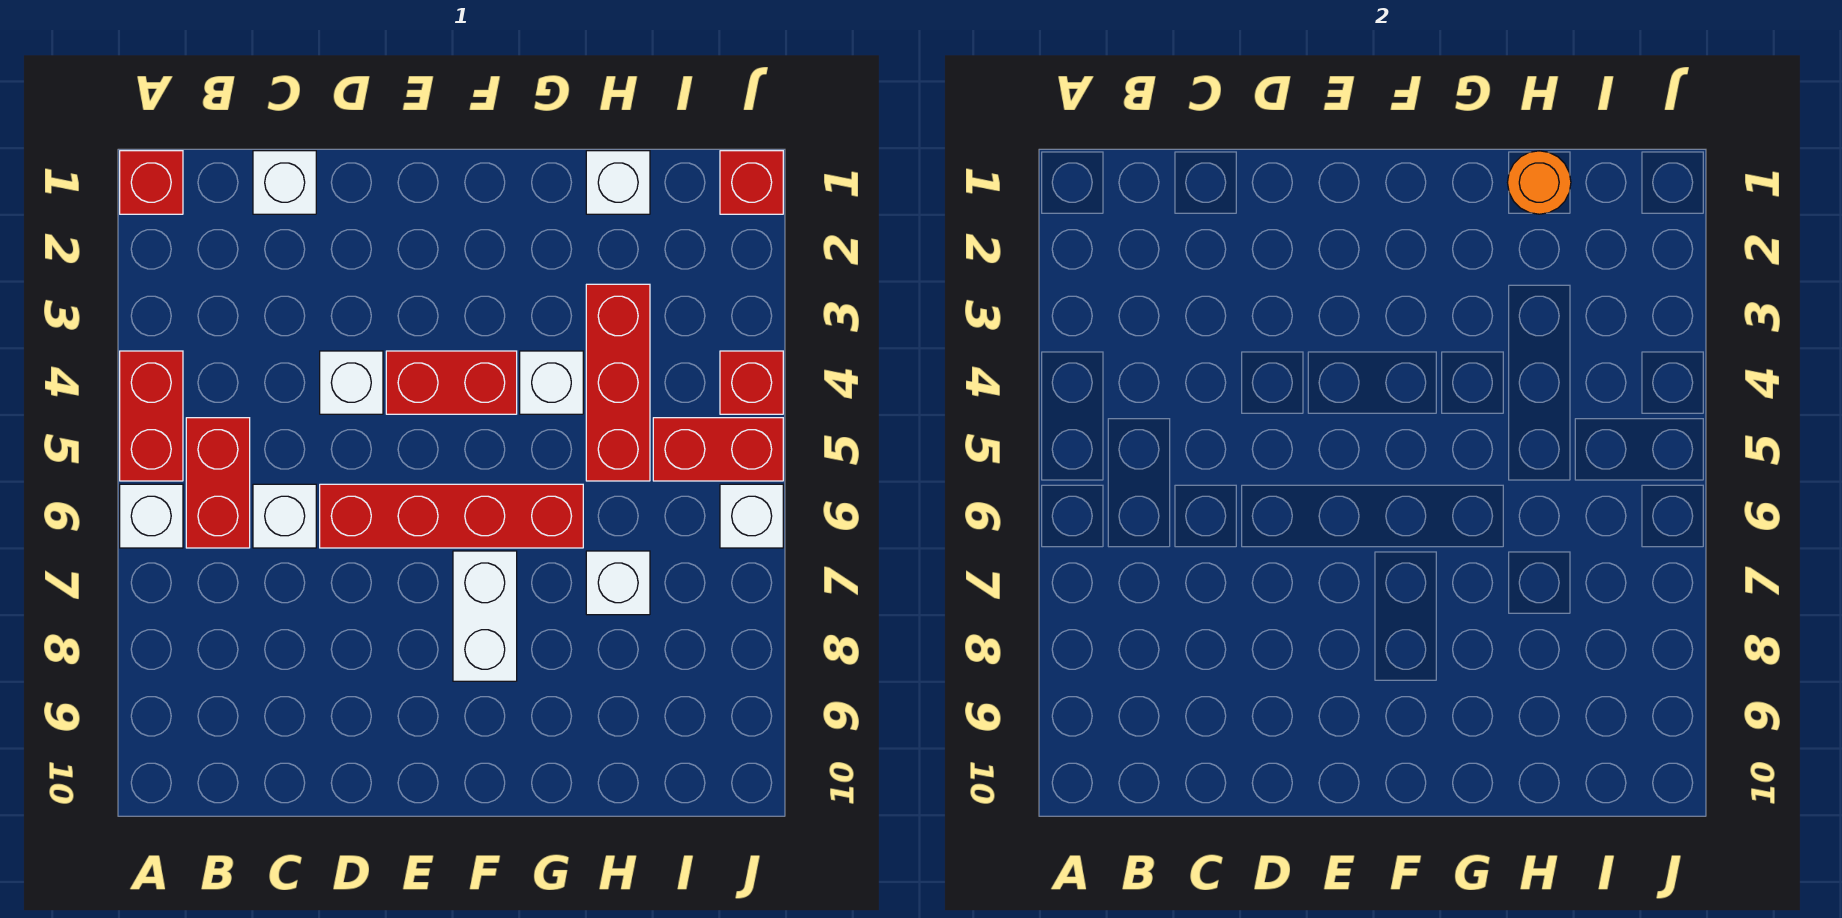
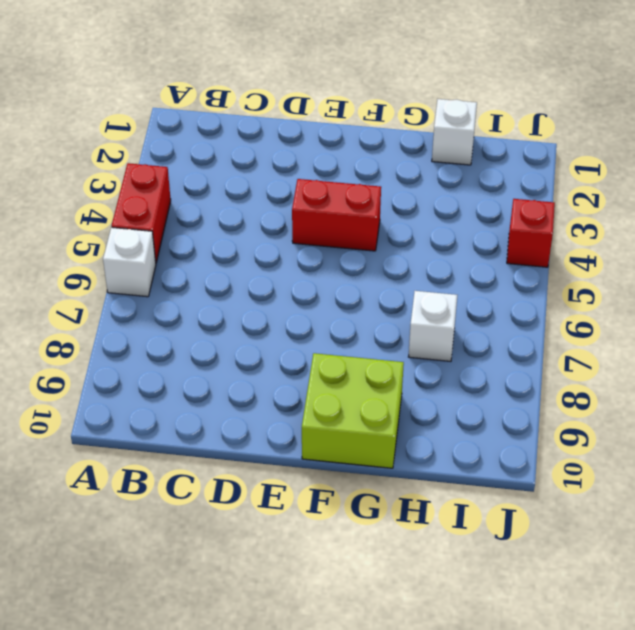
lime 2x2 brick [302,353,404,468] -> none
none -> red 1x1 brick [120,151,183,214]
none -> red 1x2 brick [186,418,250,548]
none -> white 1x1 brick [253,151,316,214]

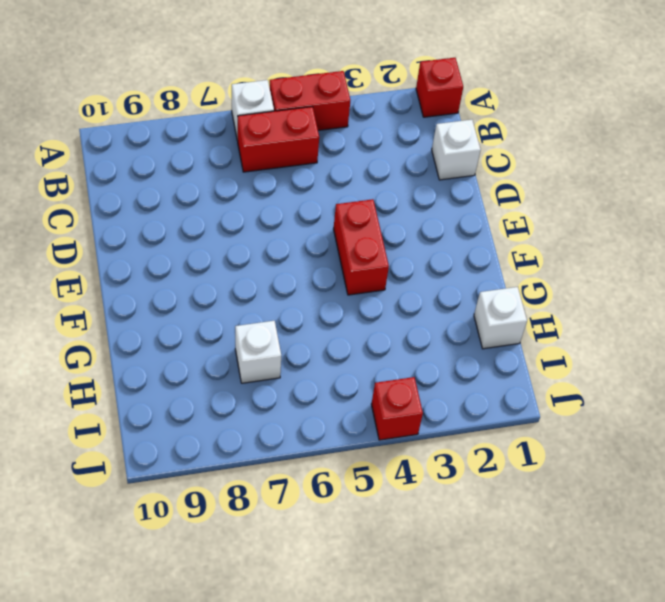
none -> white 1x1 brick [253,484,316,548]
none -> white 1x1 brick [320,351,383,414]
none -> red 1x4 brick [320,484,583,548]

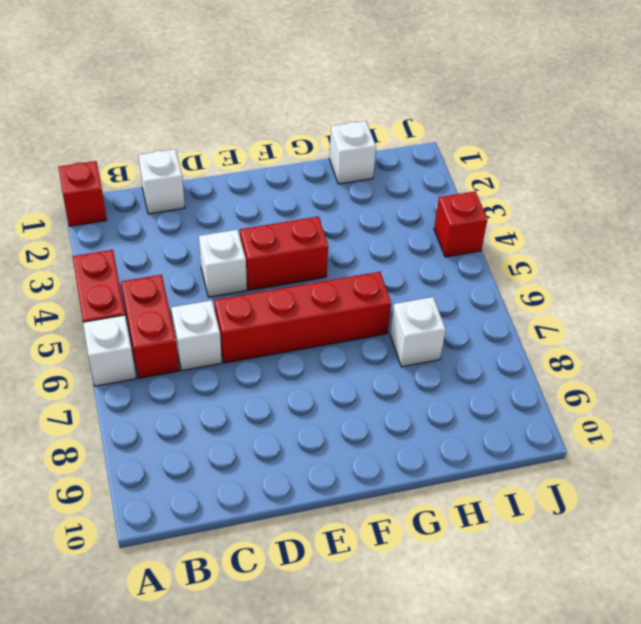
none -> white 1x2 brick [453,551,517,681]
none -> white 1x1 brick [520,351,583,414]
none -> red 1x3 brick [586,284,650,481]

